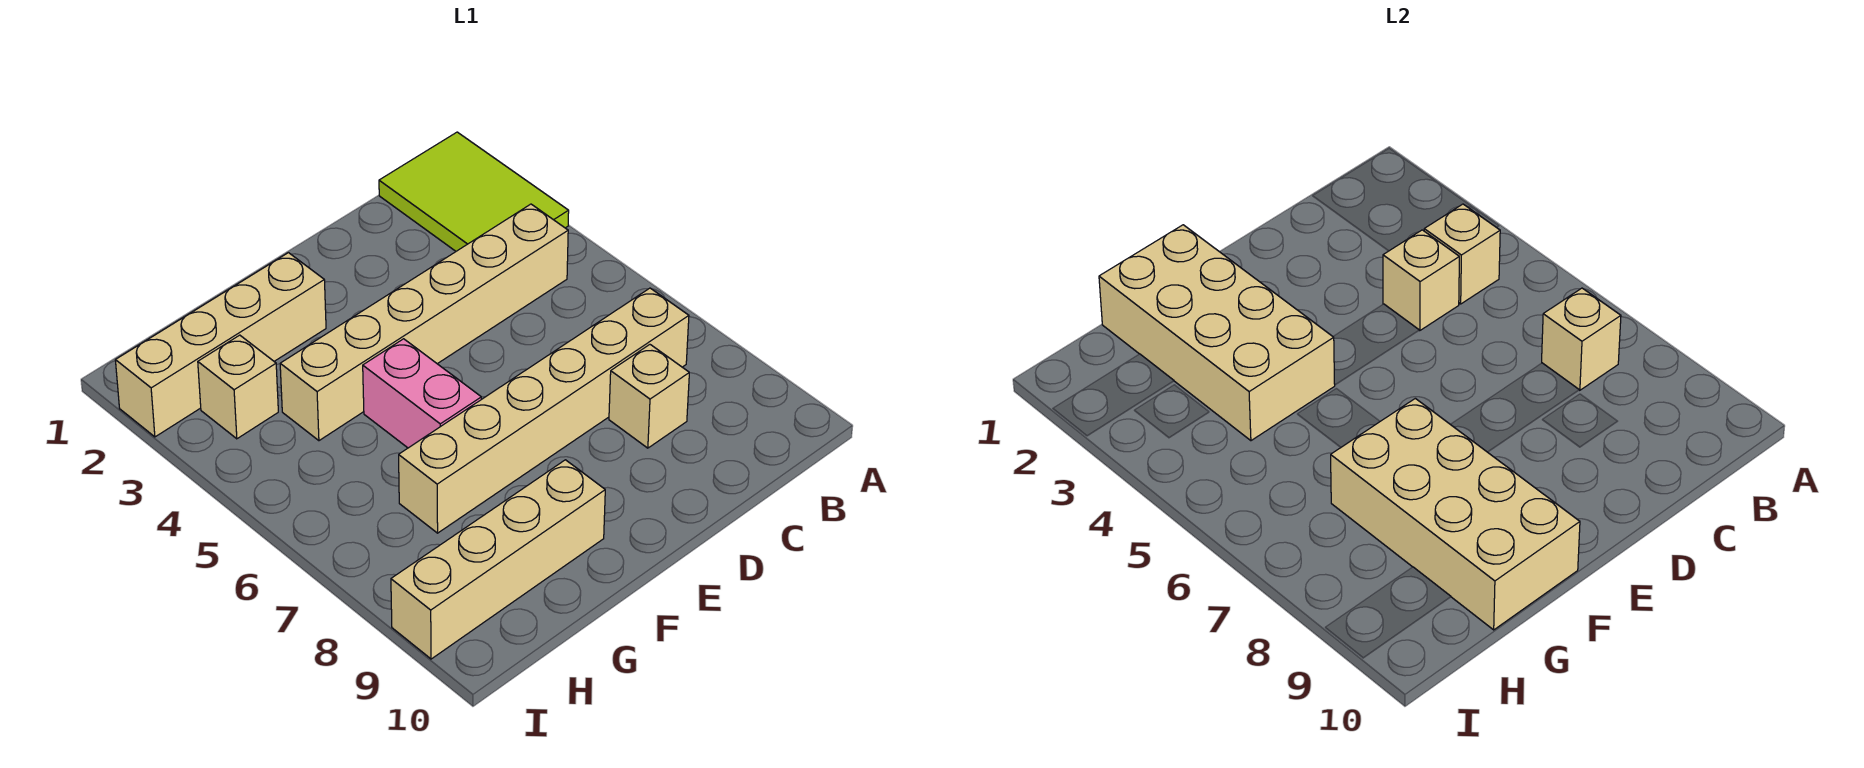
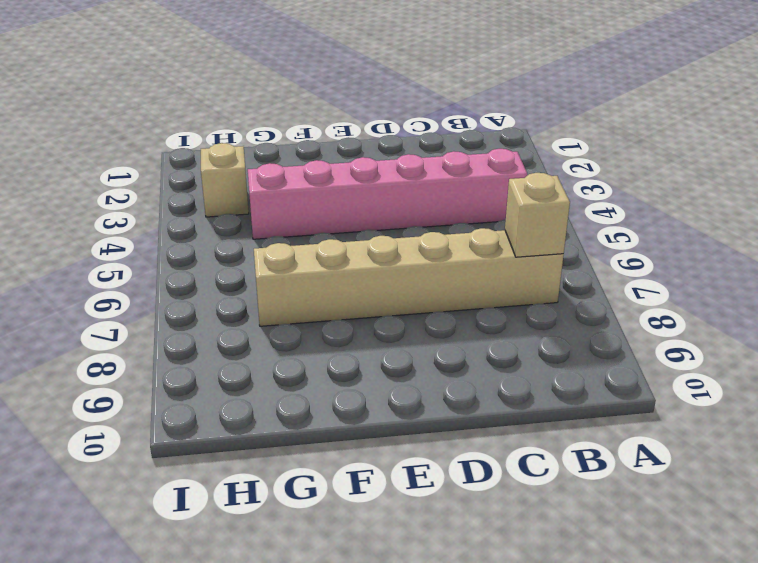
pink 1x6 brick [248,149,527,239] -> tan 1x6 brick [280,204,568,441]
none -> lime 2x3 tile [379,132,569,251]
none -> tan 1x1 brick [609,345,689,448]
none -> tan 1x4 brick [115,253,326,437]

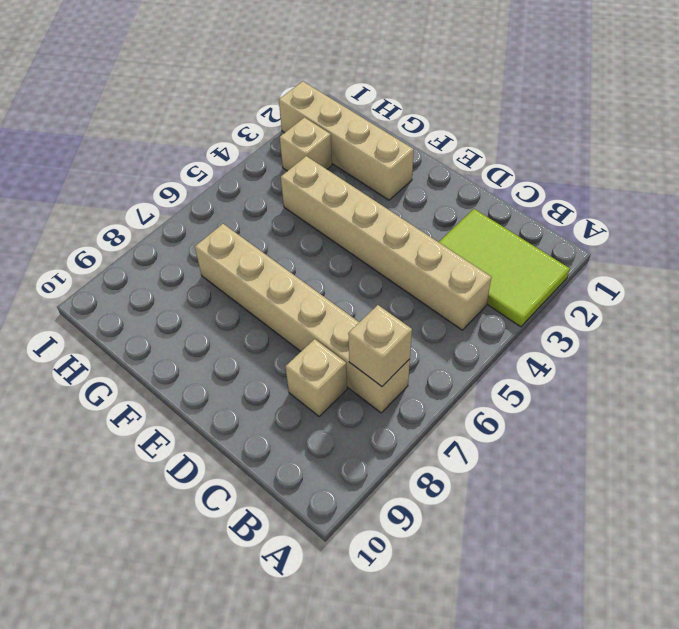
lime 2x3 tile [439,209,570,327] -> lime 2x3 tile turned to [379,132,569,251]
none -> pink 1x2 brick [363,339,481,448]
none -> tan 1x4 brick [391,460,605,659]
none -> tan 1x1 brick [1424,204,1500,304]

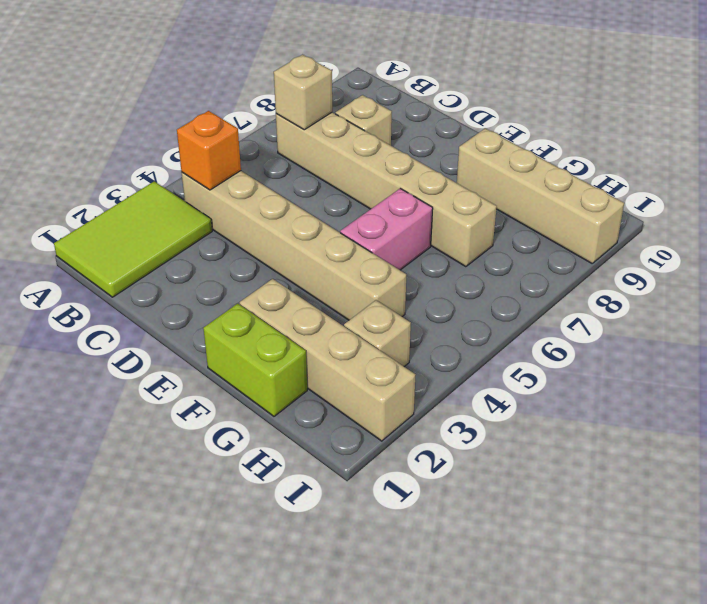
orange 1x1 brick [177,111,241,190] -> tan 1x1 brick [1424,204,1500,304]
lime 1x2 brick [203,304,307,416] -> none
none -> tan 1x1 brick [1383,230,1459,331]
none -> tan 2x4 brick [1099,225,1335,441]
none -> tan 2x4 brick [1331,398,1580,630]

